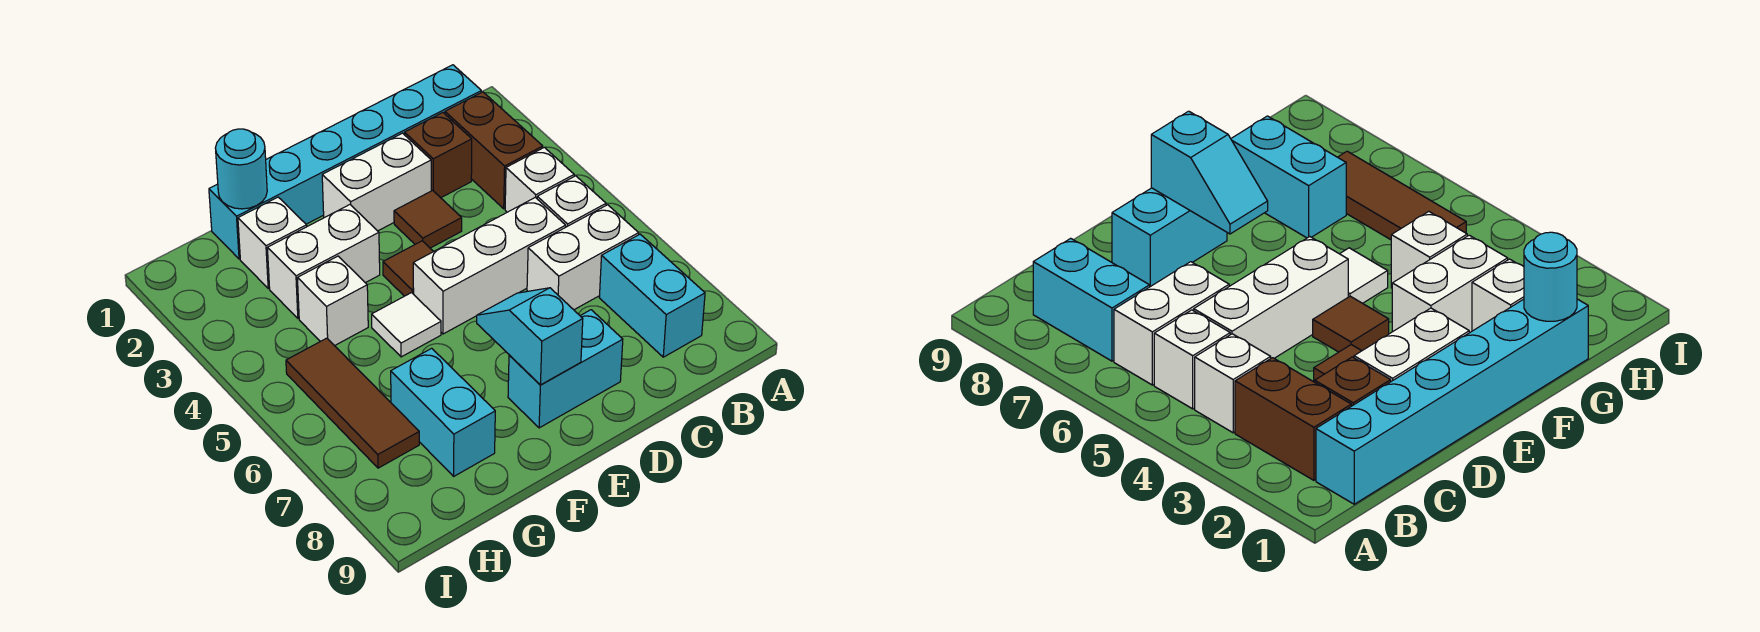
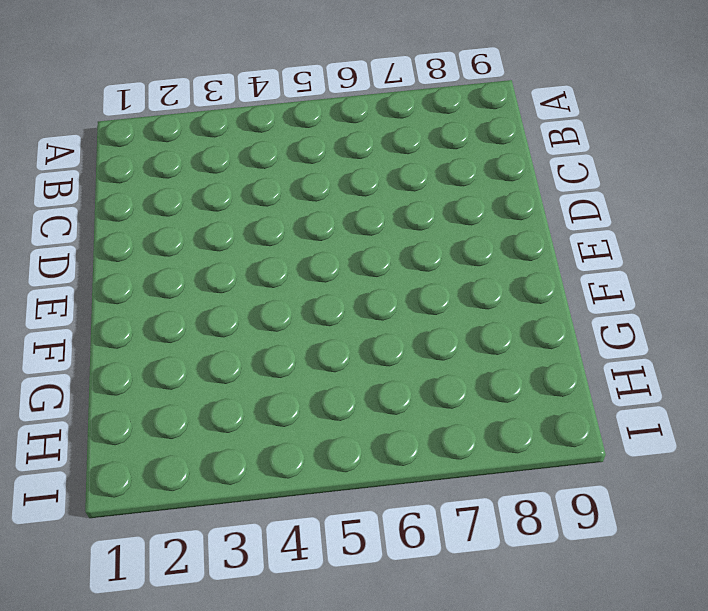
none -> cyan 1x6 brick [209,65,481,259]
none -> brown 1x2 brick [445,92,543,209]
none -> white 1x1 brick [505,147,574,212]

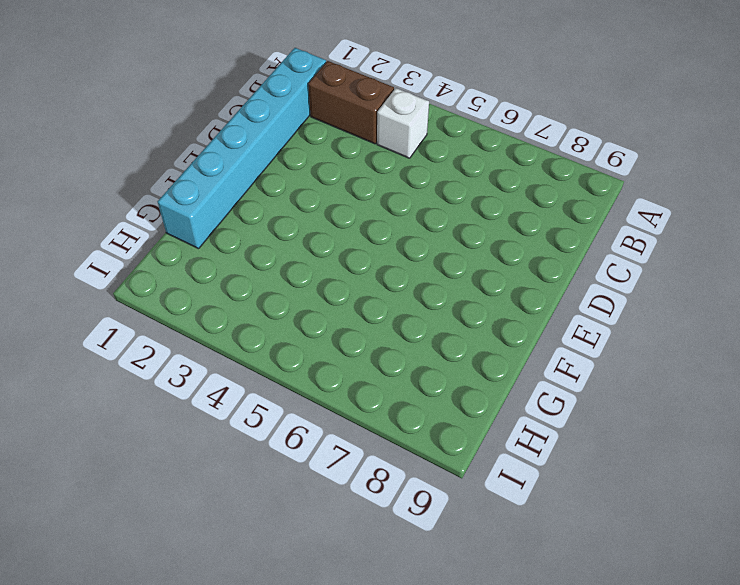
none -> white 1x1 brick [537,176,606,227]
none -> white 1x2 brick [527,205,639,310]
none -> cyan 1x2 brick [599,234,705,357]

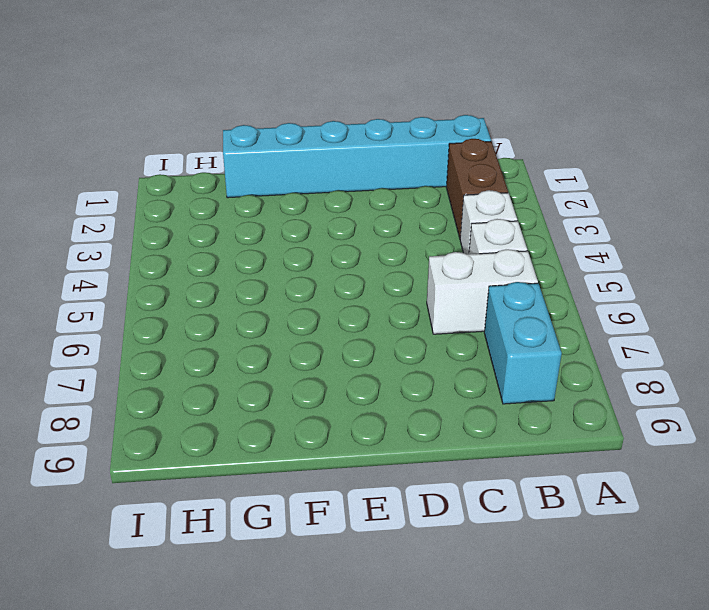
none -> brown 1x1 brick [405,113,472,198]
none -> white 1x3 brick [413,197,566,334]
none -> white 1x2 brick [322,133,431,231]

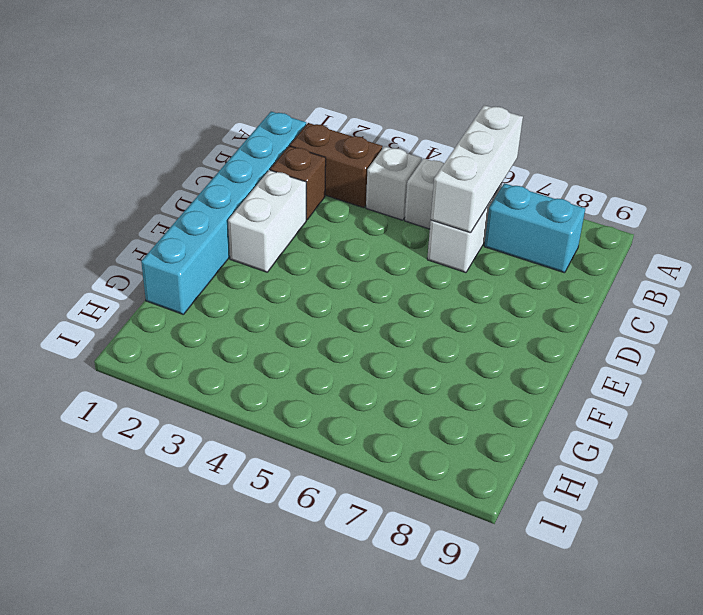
white 1x3 brick [431,105,523,233] -> white 1x3 brick moved to [413,197,566,334]
none -> brown 1x1 tile [394,190,462,248]
none -> cyan 1x2 brick [508,310,623,428]
none -> brown 1x1 tile [383,241,434,296]

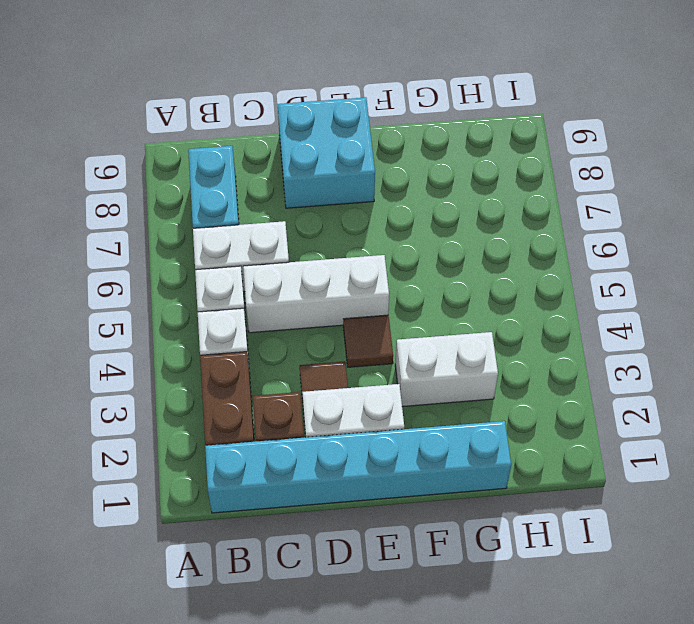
cyan 2x2 brick [278,97,375,208] -> cyan 1x2 brick [508,310,623,428]
none -> white 1x1 tile [372,293,441,357]
none -> white 1x1 brick [238,197,307,288]
none -> white 1x1 brick [297,256,368,346]

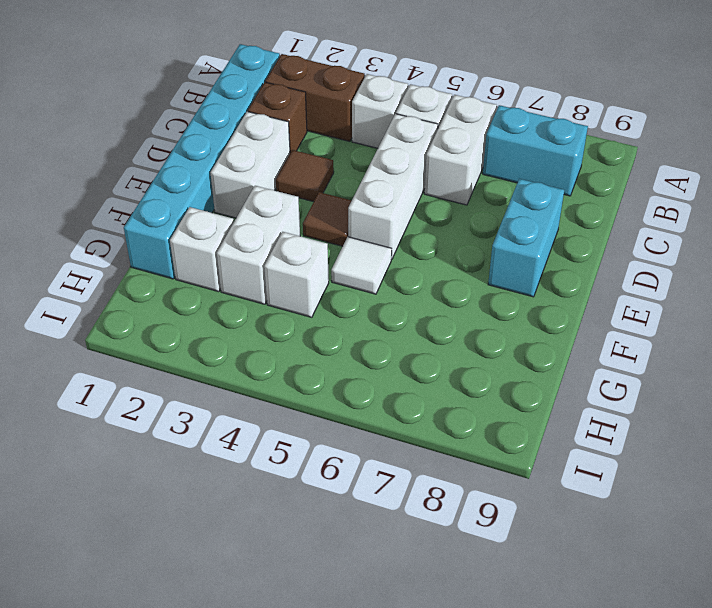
none -> cyan 1x2 brick [391,348,495,476]
none -> brown 1x3 tile [286,338,419,468]
none -> cyan 1x2 slope [477,288,583,385]

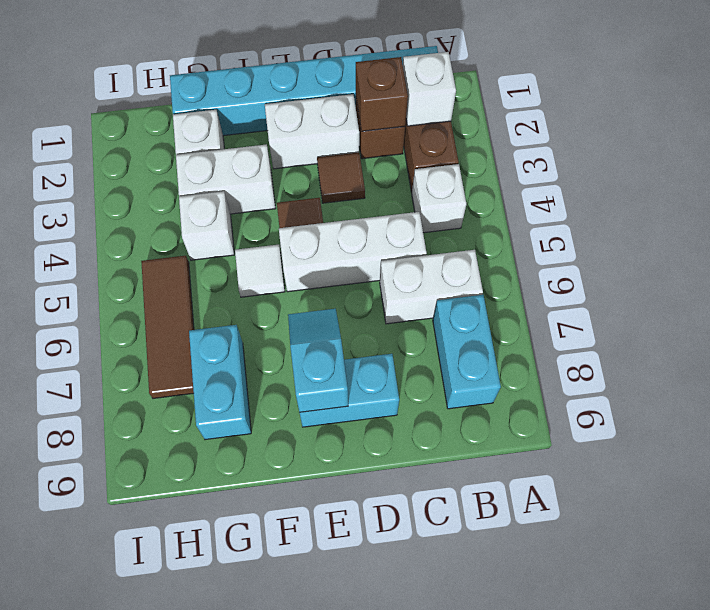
white 1x1 brick [403,52,456,126] -> white 1x1 brick moved to [537,176,606,227]
brown 1x1 brick [356,57,408,131] -> none
none -> cyan 1x1 round brick [215,129,267,209]

